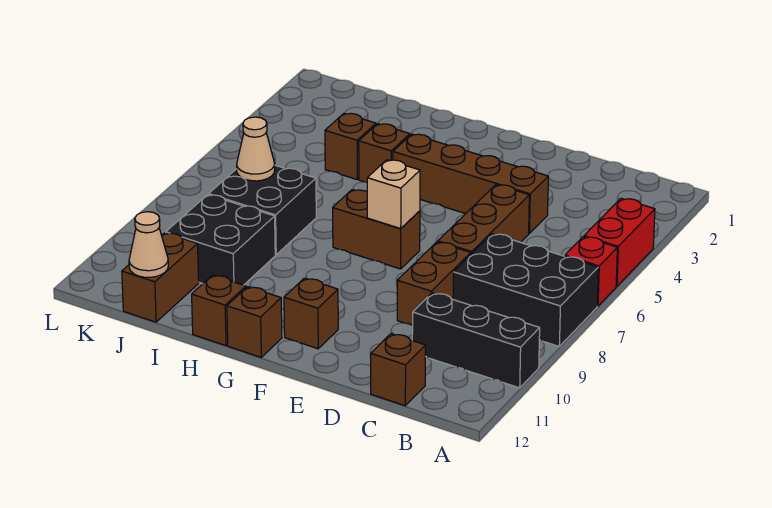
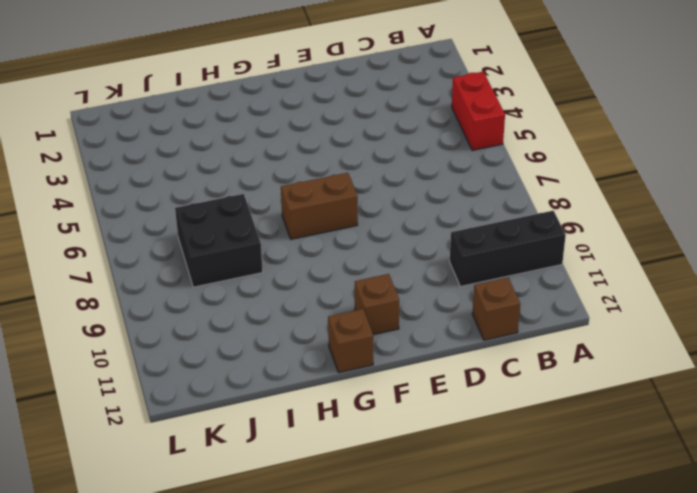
none -> red 1x1 brick [565,237,617,306]
none -> black 2x3 brick [453,234,598,346]
none -> brown 1x4 brick [393,134,548,233]

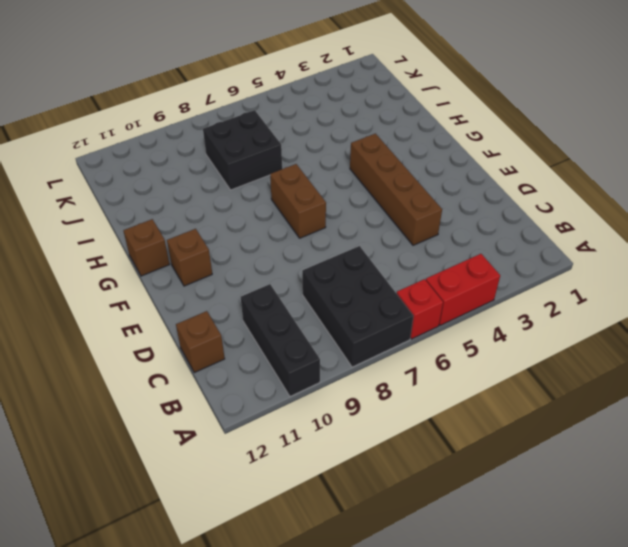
none -> brown 1x3 brick [438,185,529,254]
none -> brown 1x2 brick [397,242,471,326]
none -> brown 1x1 brick [359,124,410,182]

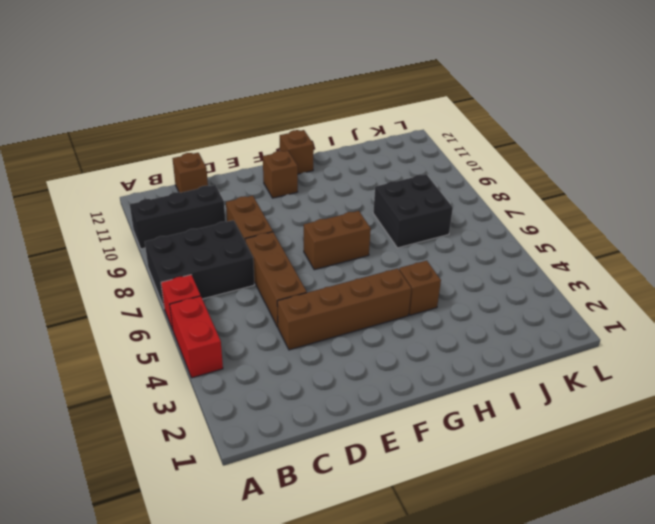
none -> brown 1x1 brick [192,275,246,346]
none -> brown 1x1 brick [325,113,376,179]
none -> black 2x2 brick [166,195,275,285]

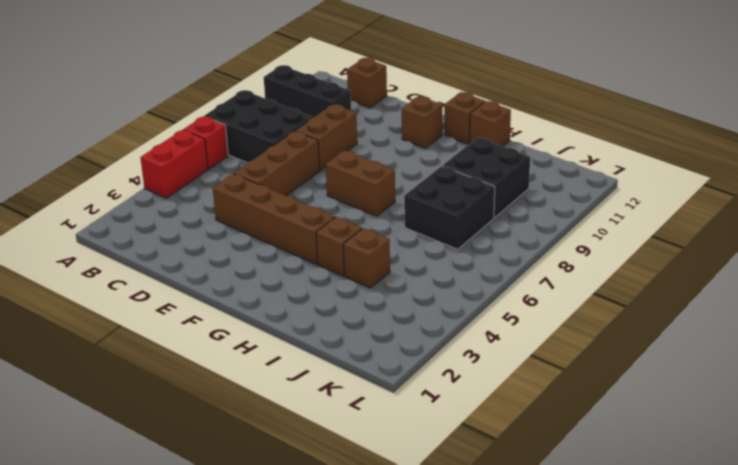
none -> brown 1x2 brick [122,233,199,322]
none -> tan 1x1 brick [367,160,420,228]
none -> tan 1x1 cone [237,117,275,181]

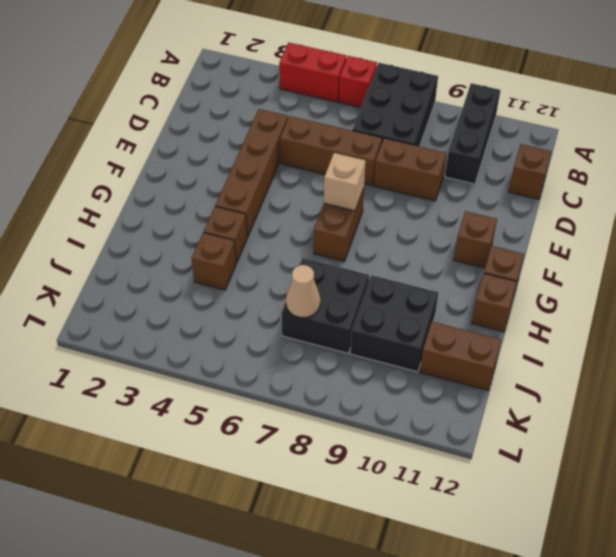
none -> tan 1x1 cone [129,212,168,277]

